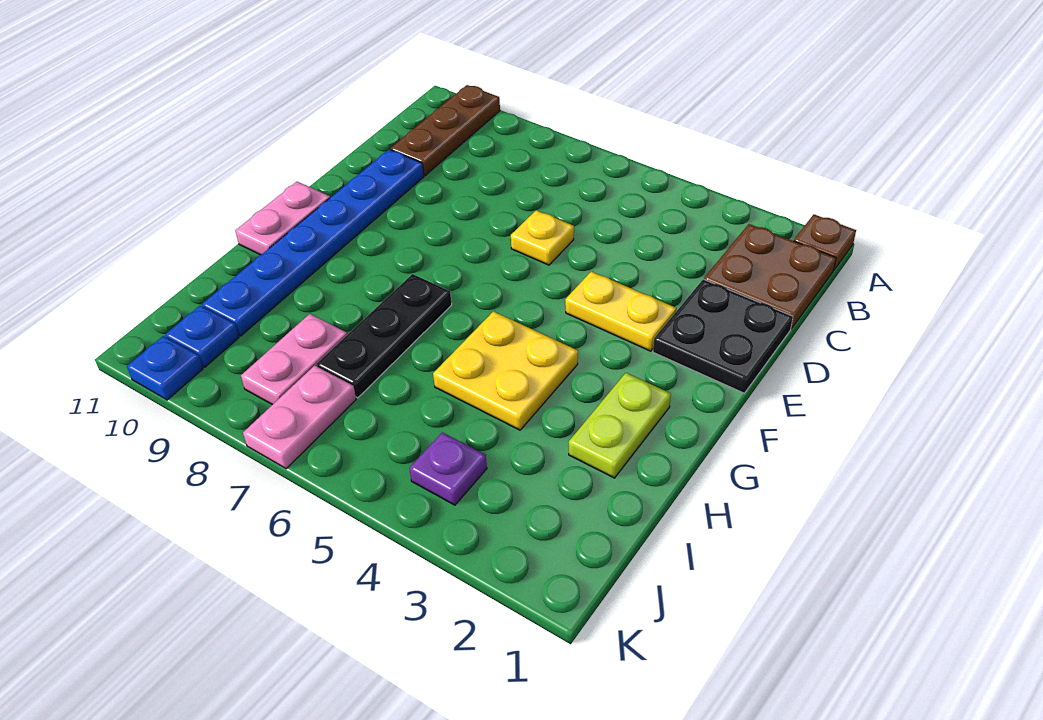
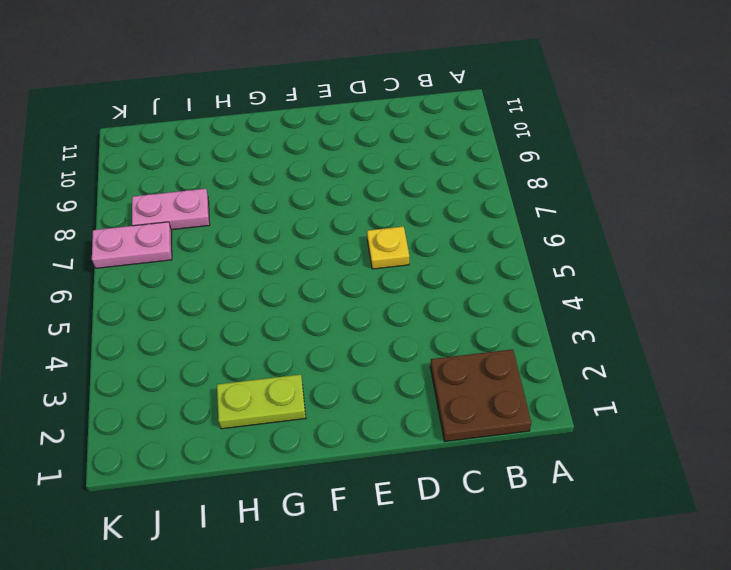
none -> brown 1x1 plate [794,214,856,270]
none -> brown 1x3 plate [390,85,500,175]
none -> black 2x2 plate [653,279,793,393]

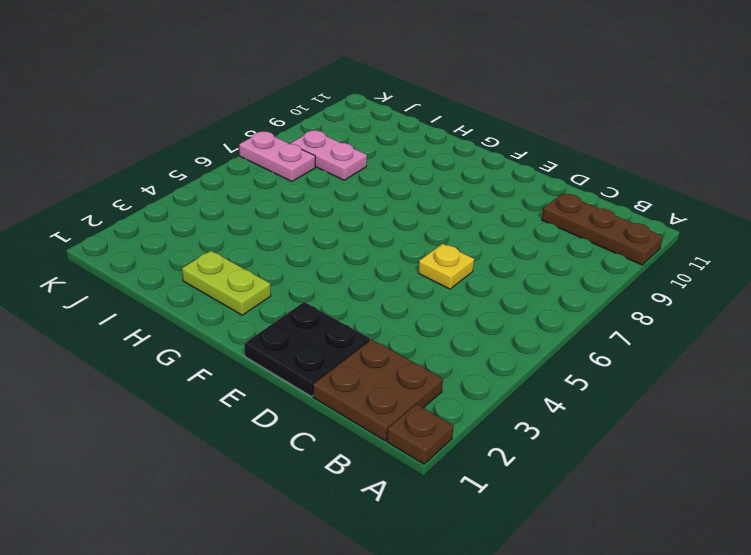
none -> blue 1x6 plate [202,149,424,336]
none -> yellow 1x2 plate [565,271,676,351]
none -> pink 1x2 plate [235,182,330,255]

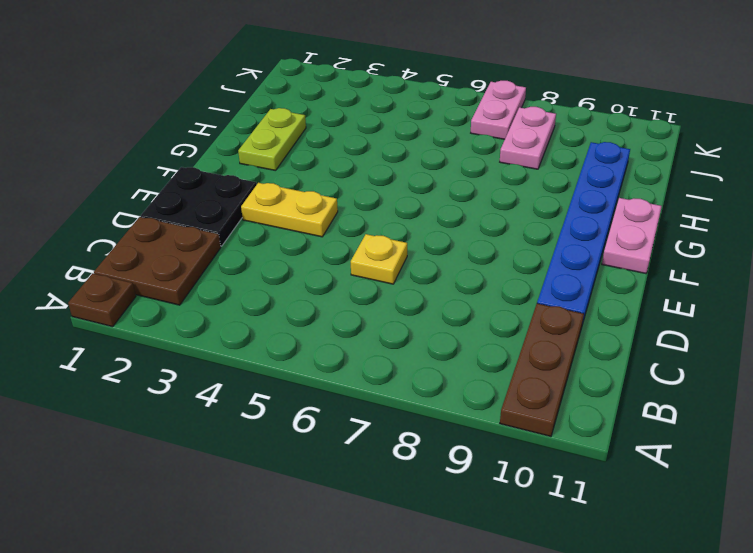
none -> yellow 2x2 plate [433,311,578,430]
none -> black 1x3 plate [316,274,452,398]
none -> purple 1x1 plate [409,432,487,505]

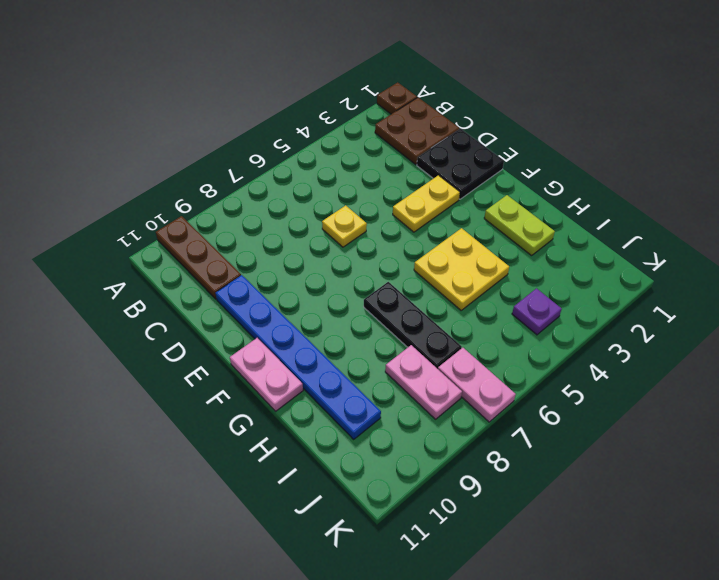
none -> blue 1x1 plate [165,306,239,367]
none -> blue 1x1 plate [127,336,203,400]

